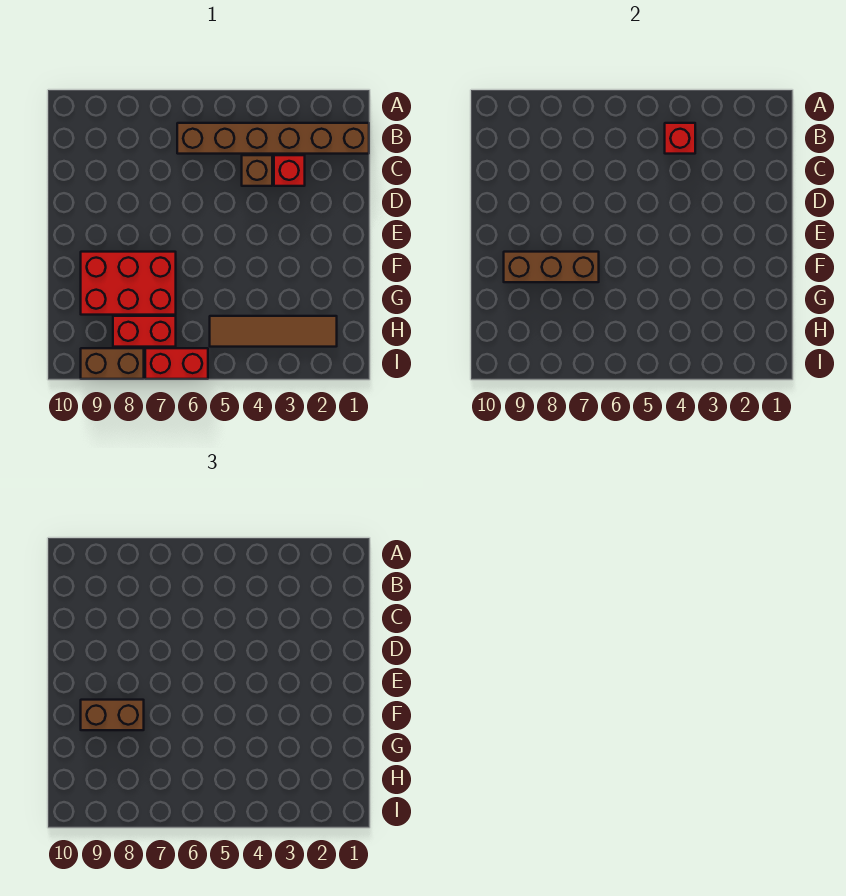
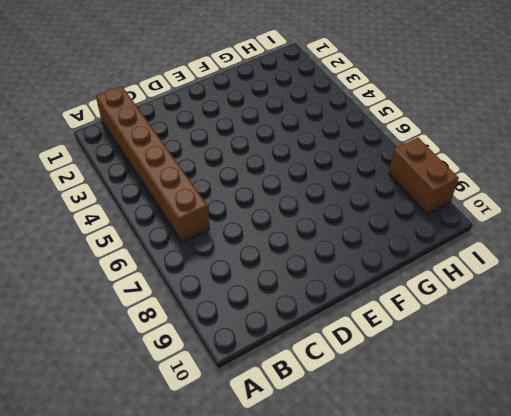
none -> red 1x1 brick [274,155,305,186]
none -> brown 1x1 brick [242,155,272,186]

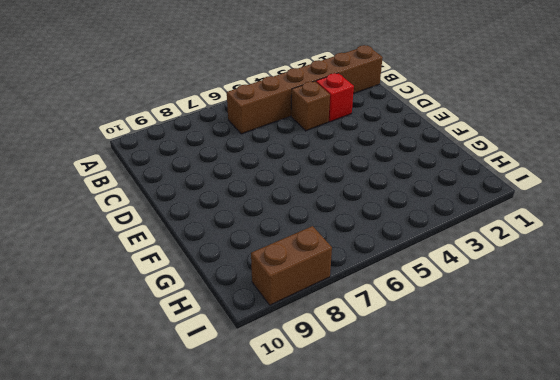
none -> red 2x3 brick [81,252,176,315]
none -> brown 1x4 tile [210,316,337,347]

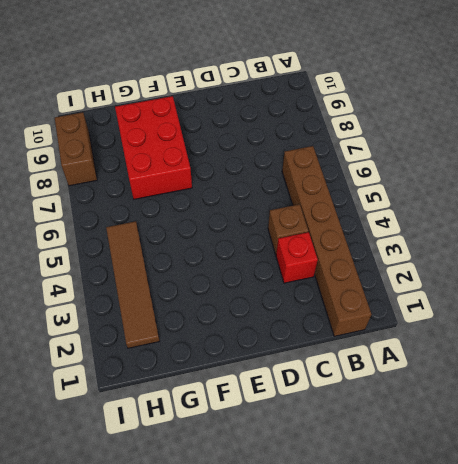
none -> red 1x2 brick [113,316,176,347]
none -> red 1x2 brick [145,348,208,379]

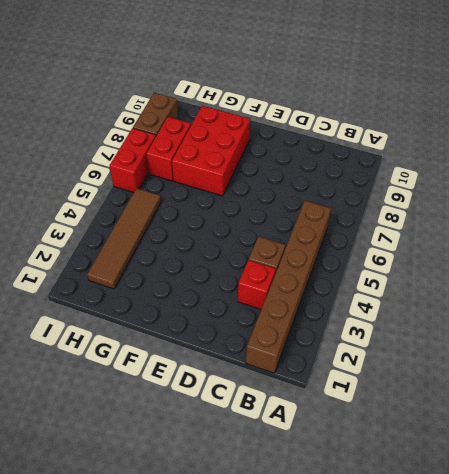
none -> red 1x1 brick [665,123,695,154]
none -> brown 1x3 brick [504,252,599,282]

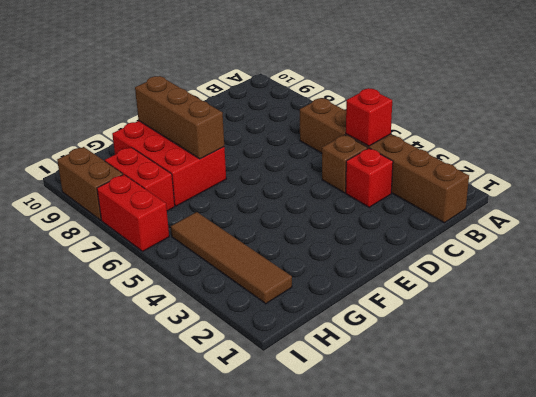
none -> brown 1x2 brick [81,700,144,730]

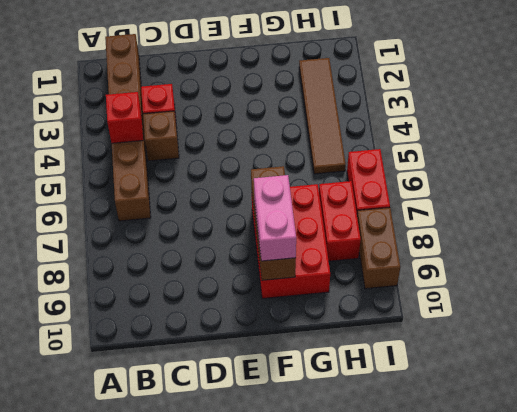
pink 1x2 brick [254,175,296,261] -> brown 1x2 brick [81,700,144,730]

